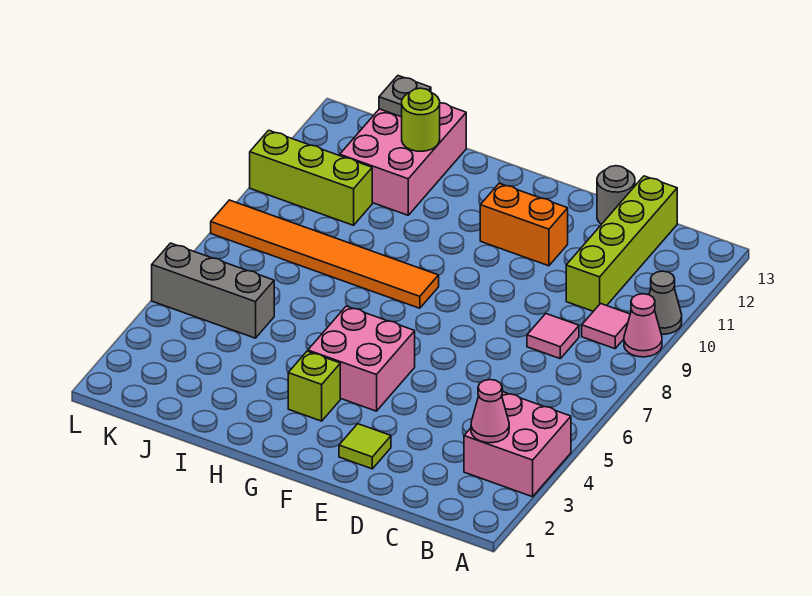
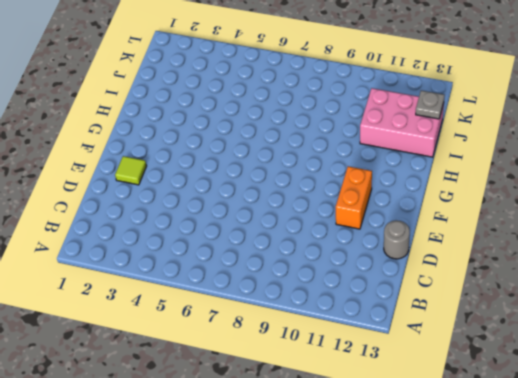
none -> pink 2x2 brick [464,392,571,497]
none -> pink 1x1 cone [624,294,662,357]
none -> grey 1x1 cone [649,271,682,334]

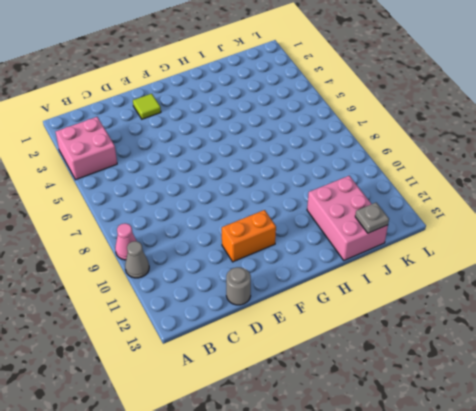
none -> pink 1x1 tile [582,304,630,349]
none -> pink 1x1 tile [527,314,579,358]
none -> lime 1x4 brick [566,176,677,311]

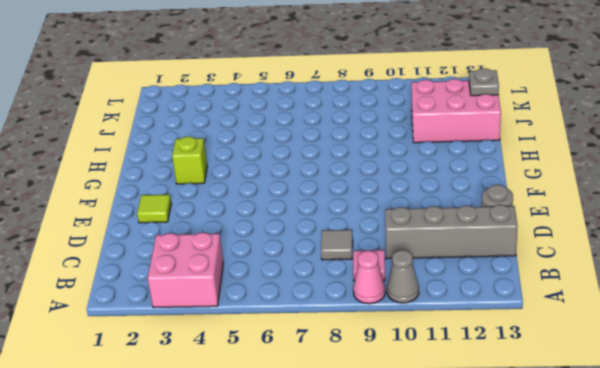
grey 1x1 tile [321,230,353,260] -> pink 1x1 tile [527,314,579,358]
grey 1x4 brick [385,205,518,259] -> lime 1x4 brick [566,176,677,311]
none -> orange 1x2 brick [480,183,568,266]
none -> pink 2x2 brick [308,306,415,411]
none -> orange 1x6 tile [211,200,439,308]

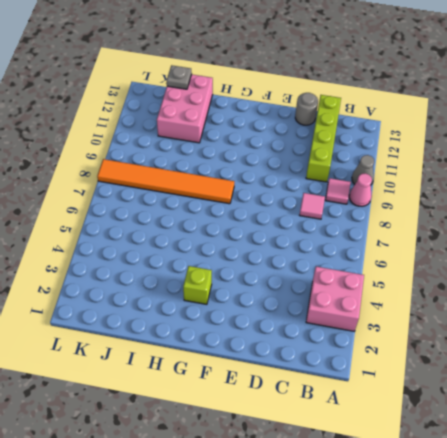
none -> lime 1x1 tile [339,424,391,469]
none -> orange 1x2 brick [480,183,568,266]
none -> pink 2x2 brick [308,306,415,411]

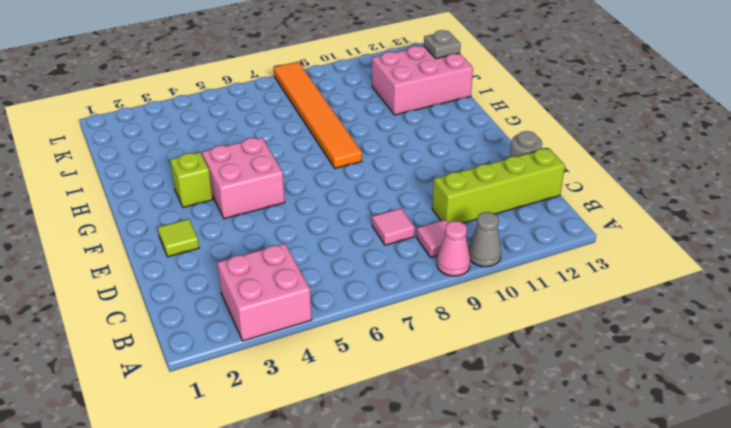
none -> orange 1x2 brick [480,183,568,266]
none -> grey 1x3 brick [152,243,274,338]
none -> lime 1x3 brick [250,130,372,225]

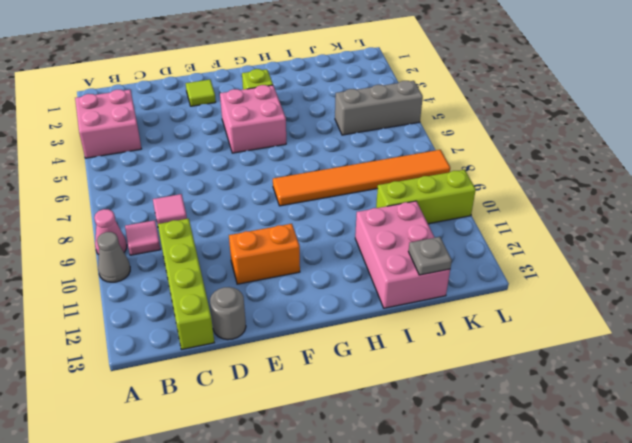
none -> pink 1x1 cone [471,380,509,443]
none -> lime 1x1 round brick [402,88,440,151]

